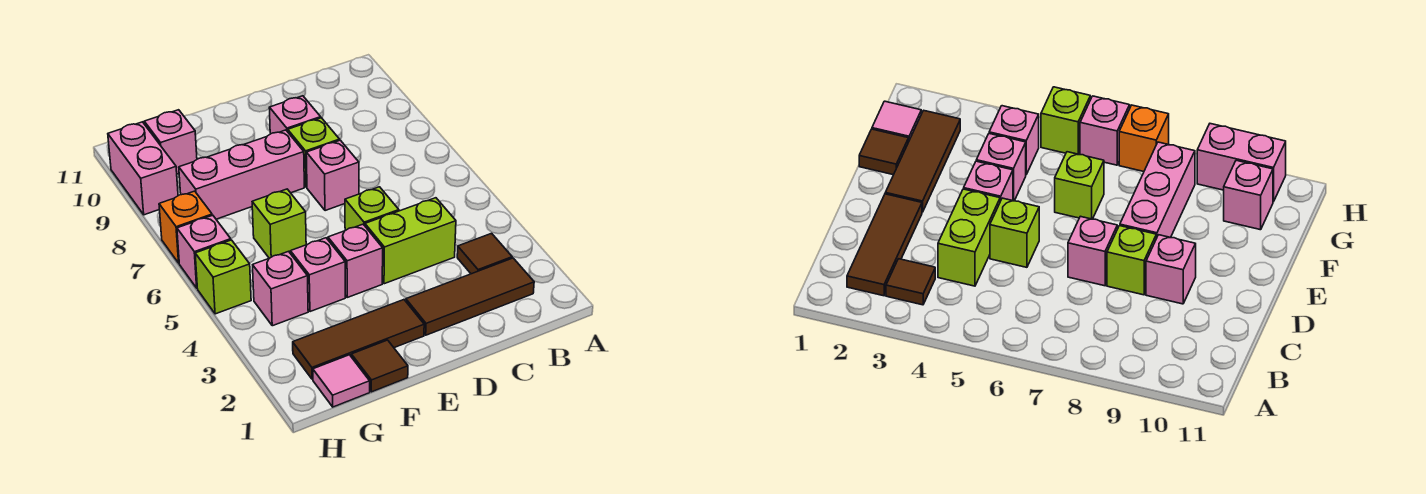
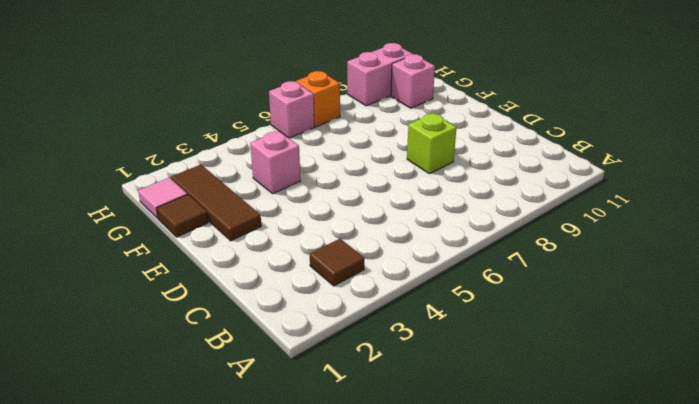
none -> brown 1x3 tile [406,258,534,335]
none -> lime 1x2 brick [365,198,456,284]
none -> lime 1x1 brick [345,187,399,230]

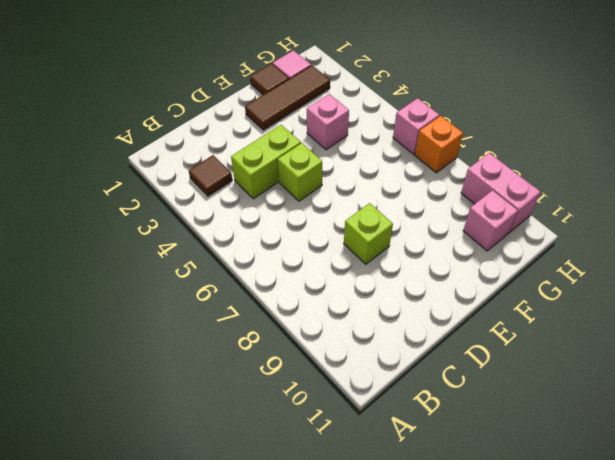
none -> brown 1x3 tile [406,258,534,335]
none -> pink 1x1 brick [306,140,359,211]
none -> pink 1x1 brick [269,96,321,134]

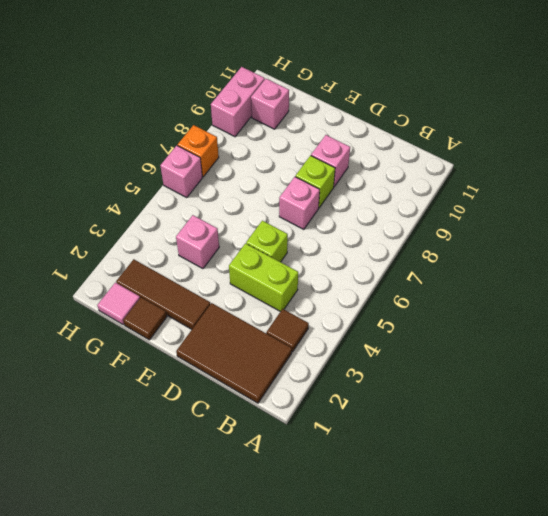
brown 2x3 tile [176,303,292,403] -> brown 1x3 tile [406,258,534,335]
none -> pink 1x1 brick [328,224,383,297]
none -> pink 1x3 brick [179,130,304,219]
none -> lime 1x1 brick [252,189,306,258]

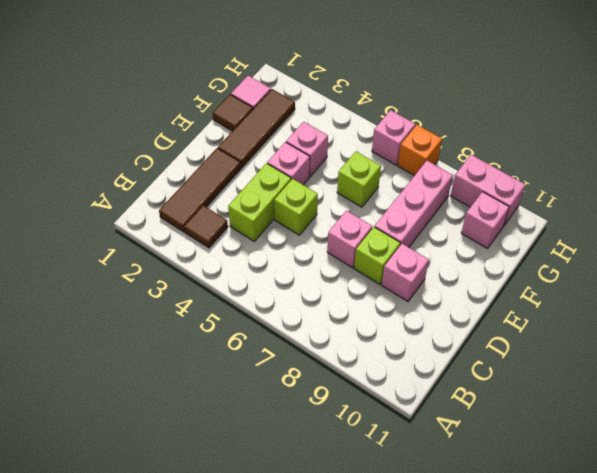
none -> pink 1x1 brick [253,251,308,326]
none -> lime 1x1 brick [195,240,251,314]

